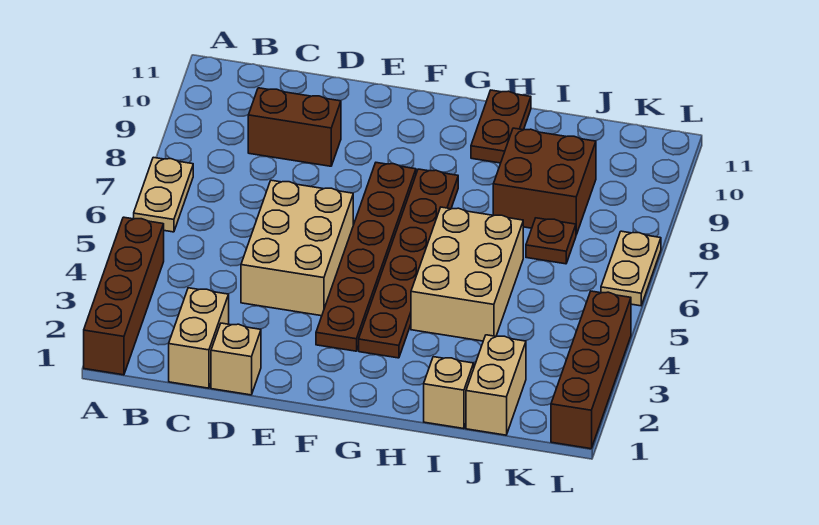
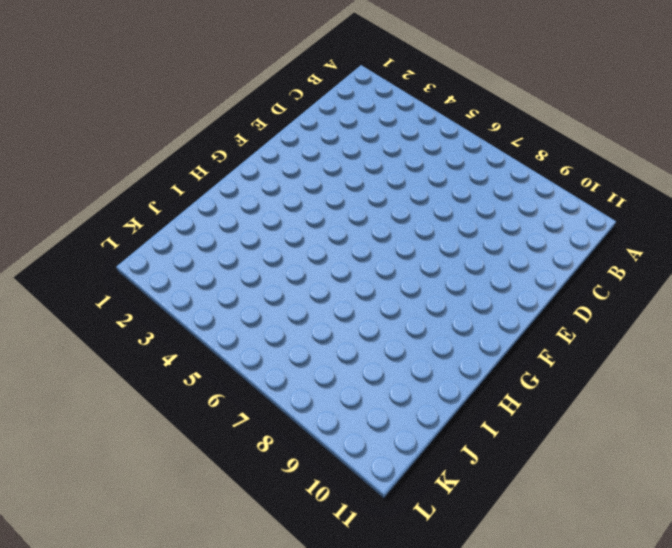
none -> brown 1x4 brick [84,217,164,375]
none -> tan 1x2 plate [134,157,193,232]
none -> tan 1x2 brick [169,288,229,388]

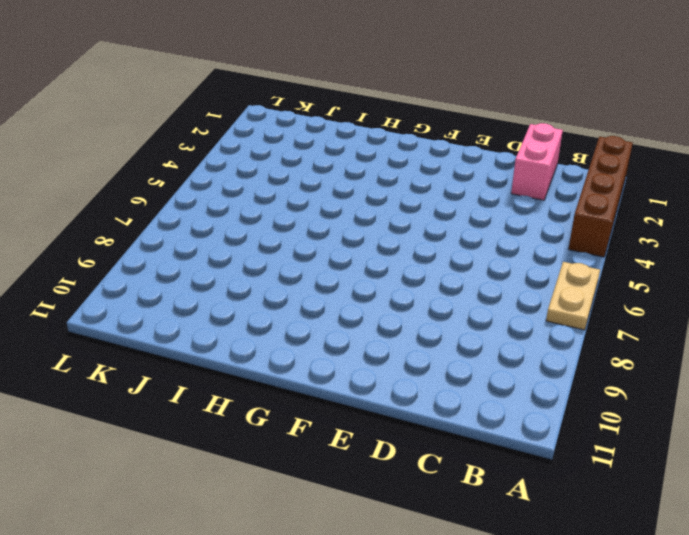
pink 1x2 brick [511,123,563,200] -> tan 1x2 brick [169,288,229,388]
none -> brown 1x2 brick [248,88,341,166]
none -> tan 1x1 brick [211,323,261,395]
none -> tan 2x3 brick [241,180,353,316]

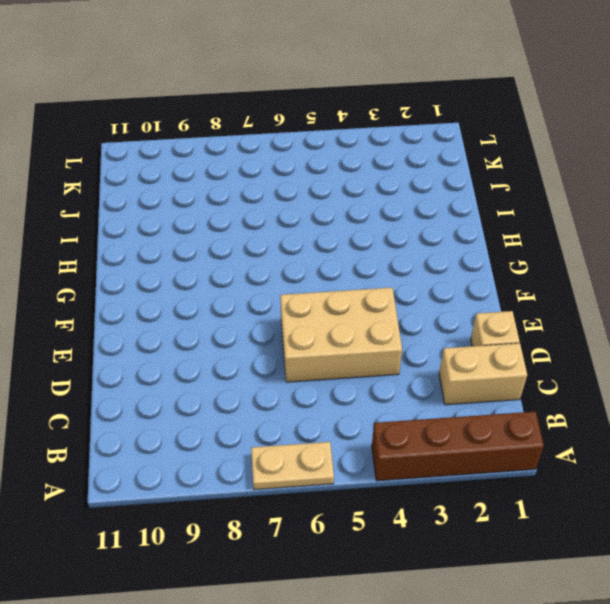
none -> brown 1x2 brick [248,88,341,166]
none -> brown 1x6 plate [316,163,416,351]
none -> brown 1x6 plate [359,169,458,358]

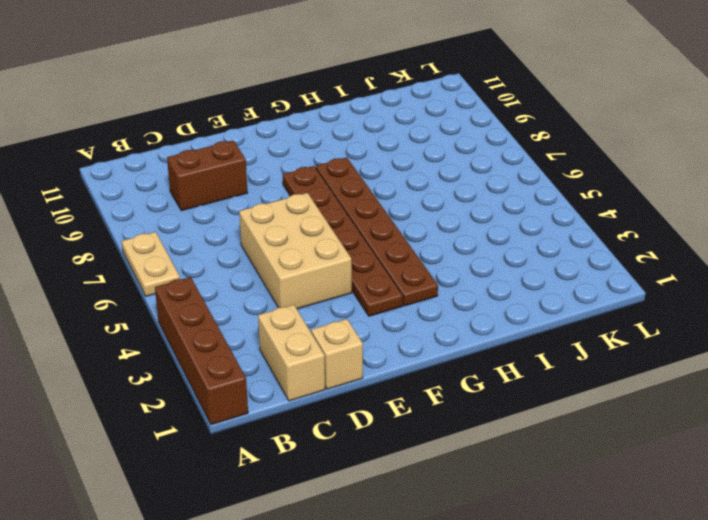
none -> tan 2x3 brick [411,207,523,341]
none -> brown 1x2 plate [471,90,531,163]
none -> tan 1x1 brick [424,357,474,429]

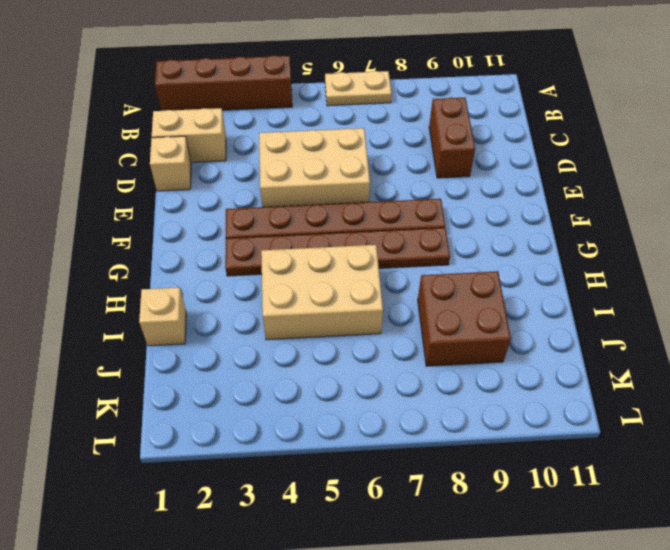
none -> brown 1x2 plate [471,90,531,163]
none -> tan 1x2 brick [466,335,526,435]
none -> brown 1x1 plate [526,218,576,264]

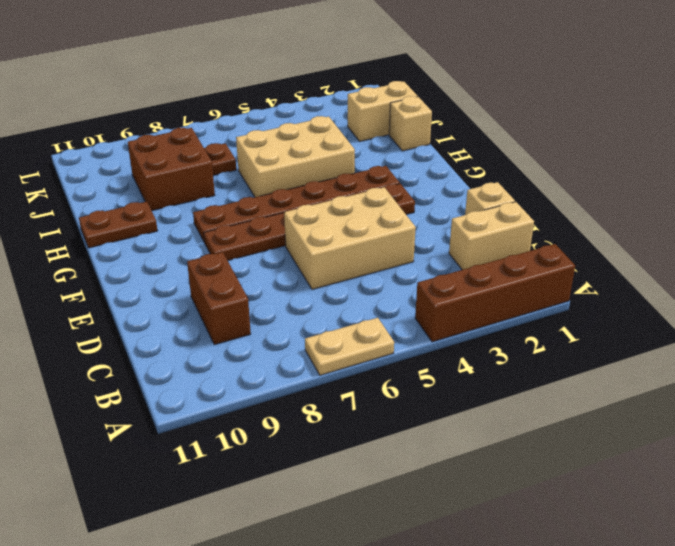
none -> brown 1x4 brick [551,291,631,449]
none -> tan 1x2 plate [601,231,661,306]

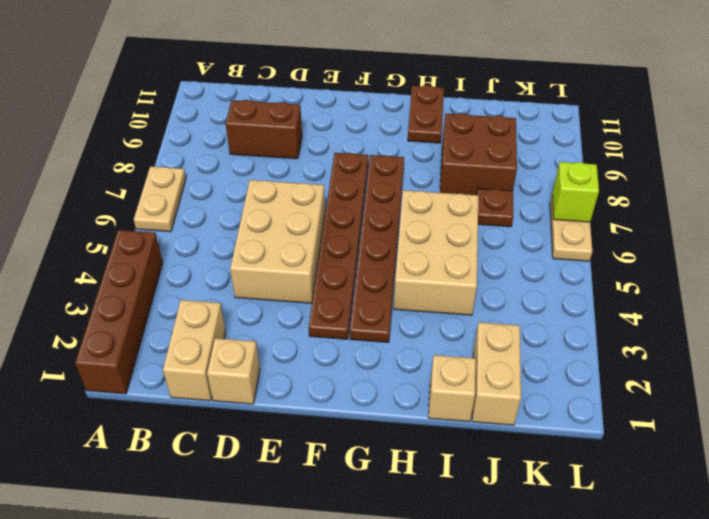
lime 1x1 brick [552,162,599,222] -> none
none -> brown 1x4 brick [551,291,631,449]

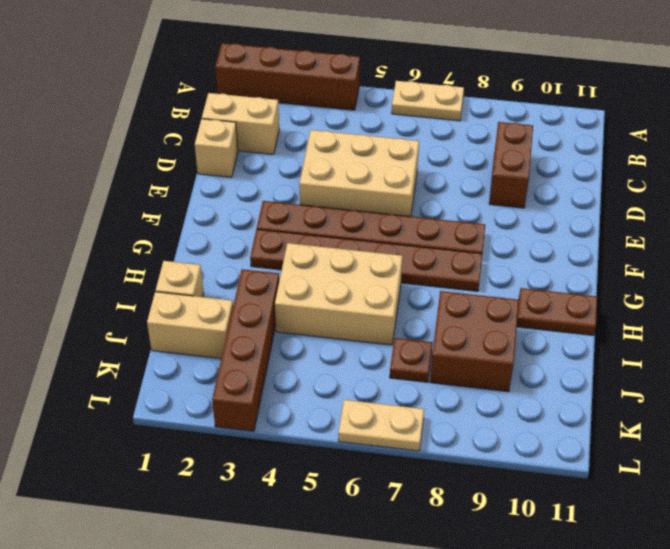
brown 1x4 brick [212,269,279,431] -> brown 1x4 brick turned to [551,291,631,449]

